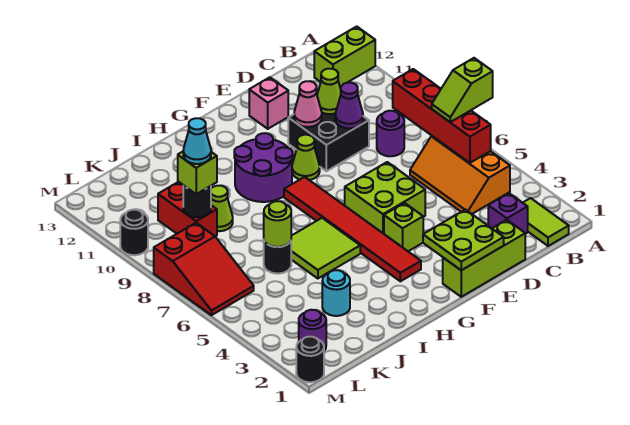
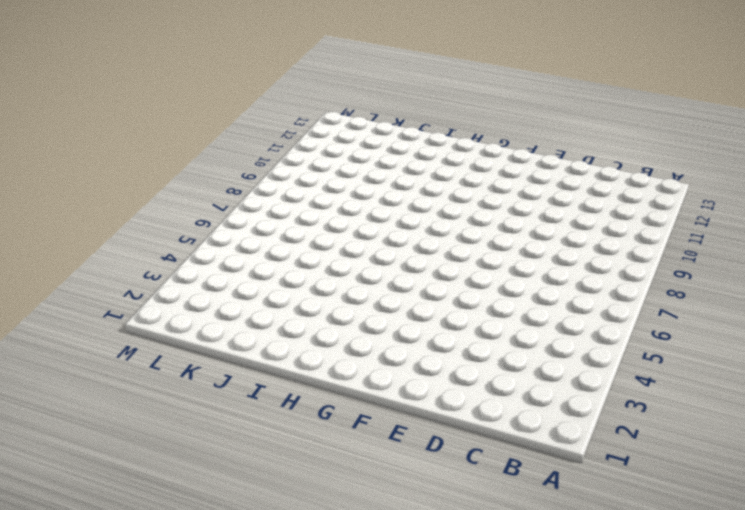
none -> lime 1x2 brick [314,26,375,87]
none -> lime 1x2 tile [523,198,569,246]
none -> orange 2x3 slope [410,136,510,214]
none -> purple 1x1 brick [488,193,528,234]

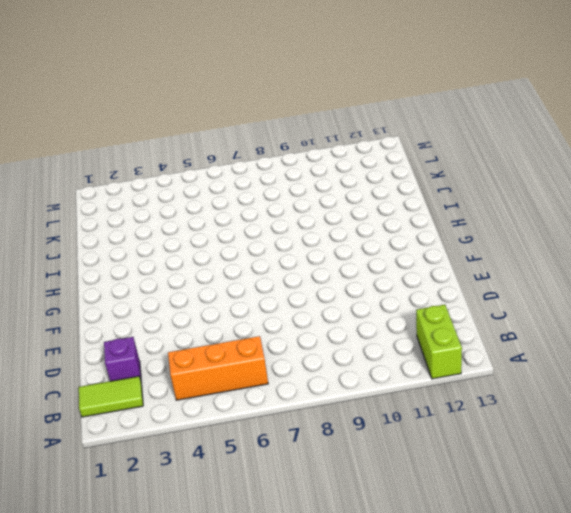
none -> purple 1x1 round brick [377,111,404,156]
none -> lime 1x3 brick [443,220,525,297]
none -> black 2x2 brick [288,113,369,171]
none -> lime 2x2 brick [345,162,425,234]

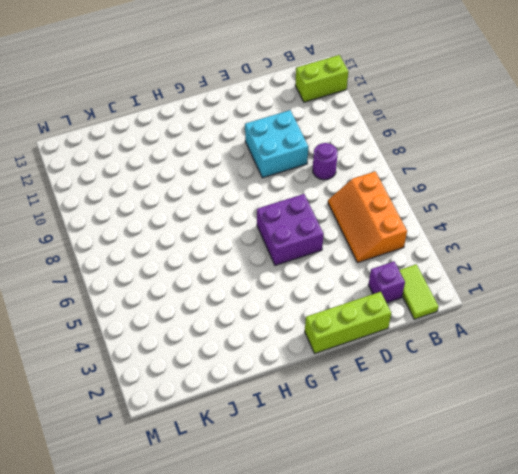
cyan 2x2 brick [245,110,308,178] -> black 2x2 brick [288,113,369,171]
purple 2x2 brick [257,194,324,265] -> lime 2x2 brick [345,162,425,234]
none -> pink 1x1 brick [249,77,288,129]
none -> lime 1x1 brick [384,203,423,251]
none -> lime 1x1 cone [292,135,320,180]
none -> red 1x6 tile [284,177,421,281]

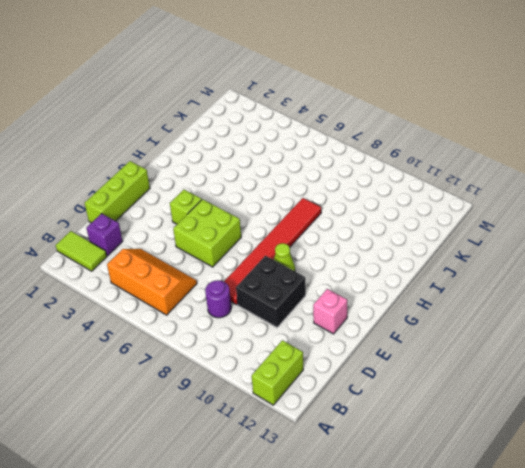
red 1x6 tile [224,198,321,305] -> red 1x6 tile turned to [284,177,421,281]
none -> purple 2x2 round brick [234,133,293,202]
none -> lime 2x2 tile [291,218,360,279]
none -> cyan 1x1 round brick [322,270,350,316]
none -> black 1x1 round brick [264,241,291,274]

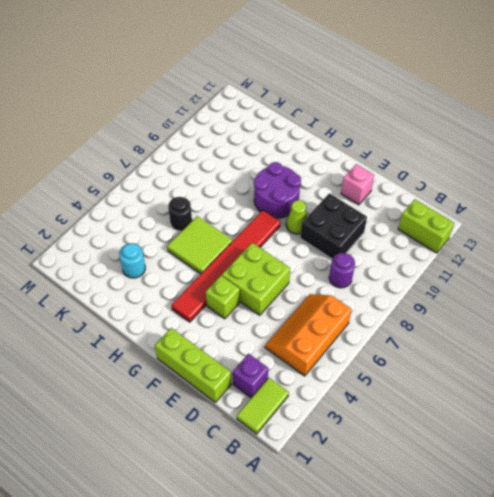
none -> lime 1x1 cone [211,186,233,231]
none -> red 1x2 brick [158,182,217,236]
none -> purple 1x1 round brick [299,310,326,351]
none -> red 2x3 slope [154,223,254,315]

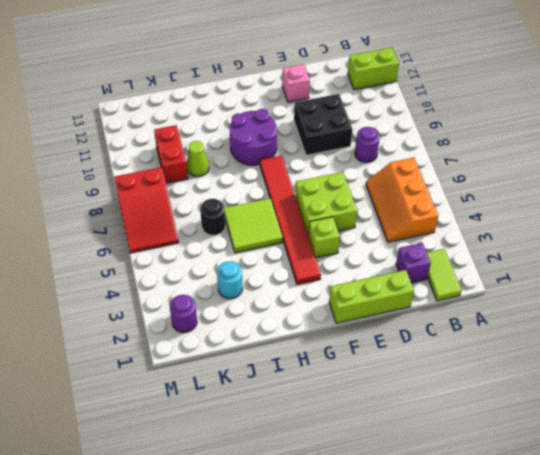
none -> lime 1x1 cone [292,135,320,180]
none -> black 1x1 round brick [296,337,324,382]
none -> black 1x1 round brick [120,210,148,255]
none -> red 1x4 brick [393,69,491,163]

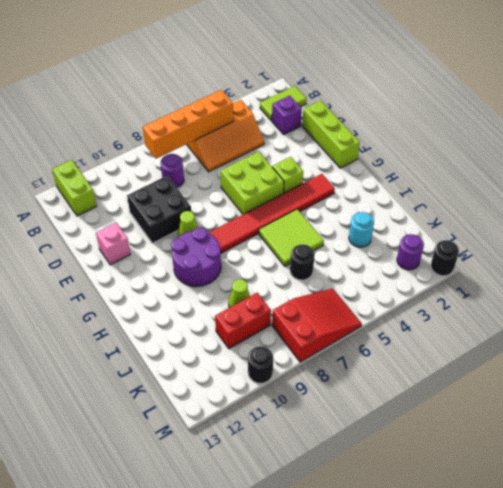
orange 1x4 brick [143,90,233,159] -> red 1x4 brick [393,69,491,163]
none -> purple 1x1 cone [335,83,363,128]
none -> lime 1x1 cone [317,69,341,114]
none -> lime 2x2 plate [423,210,504,270]
none -> pink 1x1 cone [294,81,322,127]

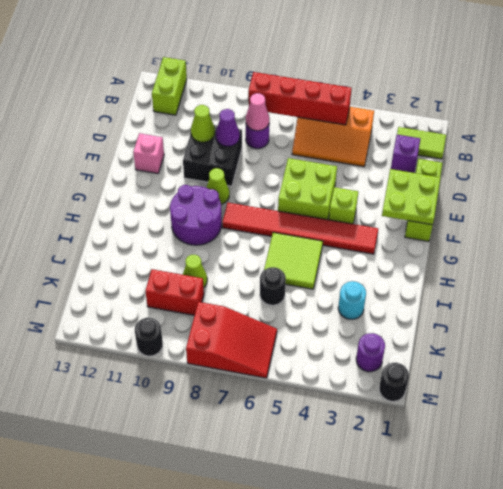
pink 1x1 cone [246,93,269,131] -> pink 1x1 cone moved to [294,81,322,127]
none -> lime 1x1 round brick [264,201,291,247]
none -> black 1x1 round brick [183,185,211,217]
none -> lime 1x2 slope [432,58,493,122]
none -> lime 1x1 brick [178,152,217,194]

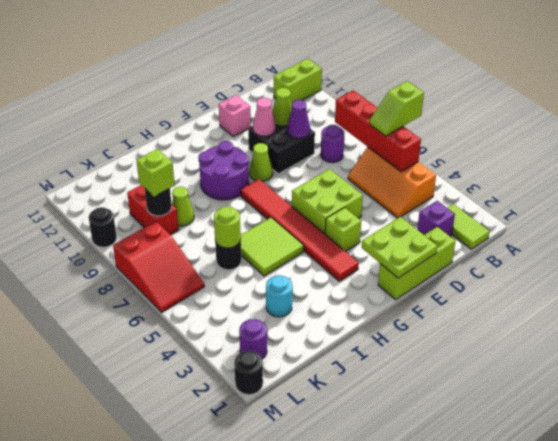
none -> cyan 1x1 cone [183,118,211,164]

